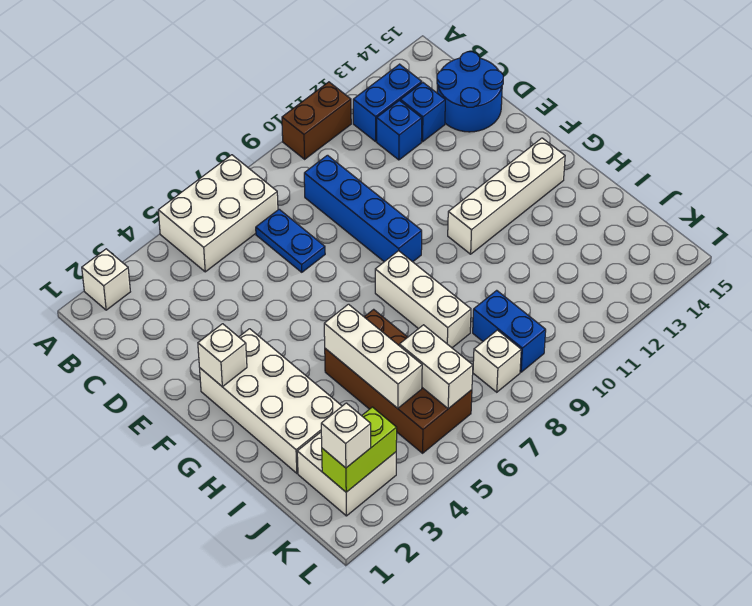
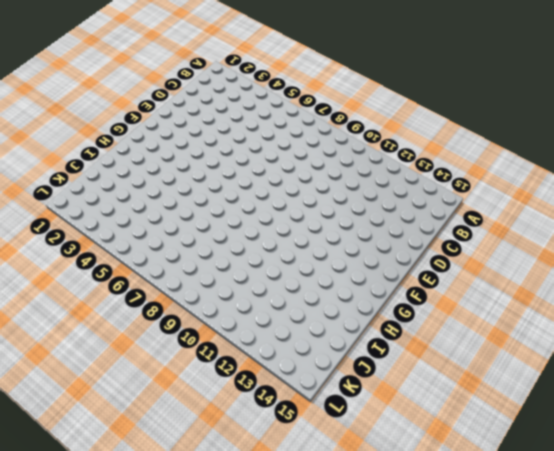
none -> white 1x1 brick [82,249,130,310]
none -> white 2x3 brick [158,155,278,272]
none -> brown 1x2 brick [282,82,351,159]

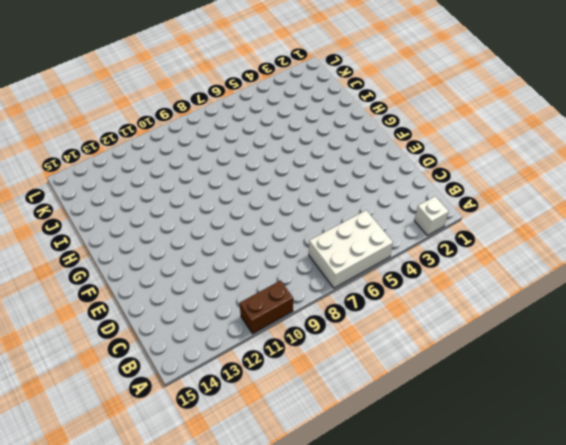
none -> blue 1x2 brick [353,64,422,141]
none -> blue 1x2 plate [256,209,325,272]
none -> blue 1x4 brick [304,155,422,262]

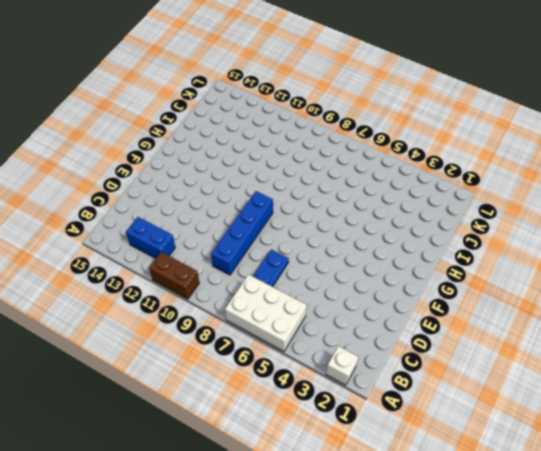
none -> blue 1x1 brick [377,100,422,160]
none -> blue 1x1 brick [400,83,445,142]
none -> blue 2x2 round brick [437,52,503,132]

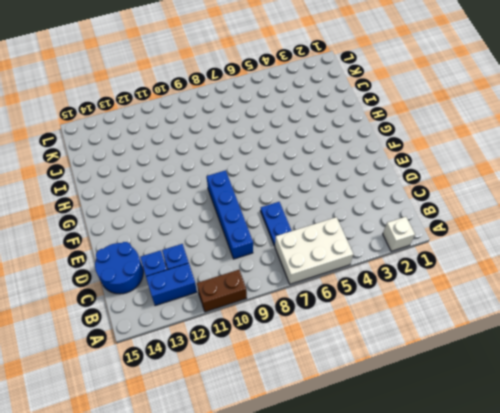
none -> white 2x4 brick [200,329,342,473]
none -> white 1x3 brick [375,251,471,348]
none -> white 1x4 brick [448,138,565,254]

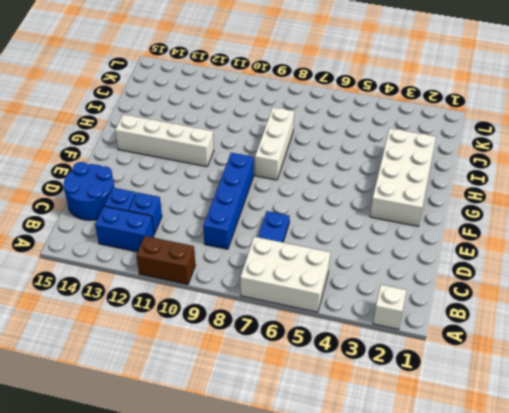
none -> brown 2x4 brick [325,309,472,453]
none -> white 2x2 brick [297,432,396,516]
none -> blue 1x2 brick [473,290,546,372]

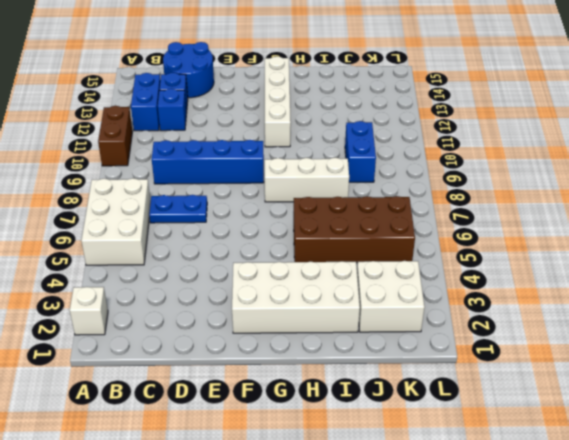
blue 1x2 brick [345,121,376,182] -> blue 1x2 brick turned to [473,290,546,372]
none -> white 1x1 brick [473,330,521,392]
none -> white 1x1 brick [198,324,247,387]
none -> white 1x3 brick [324,304,422,408]

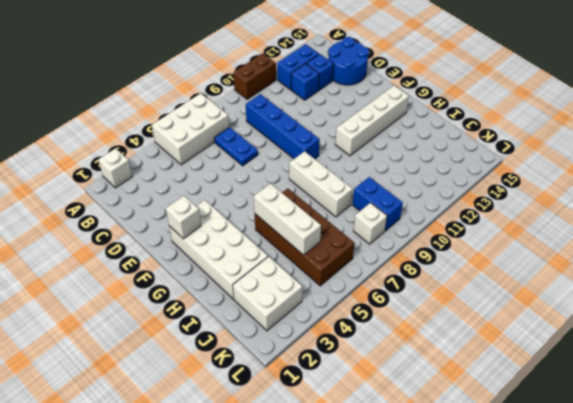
none -> white 1x2 brick [399,325,473,409]
none -> lime 1x2 brick [322,407,397,492]
none -> white 1x1 brick [321,403,371,468]

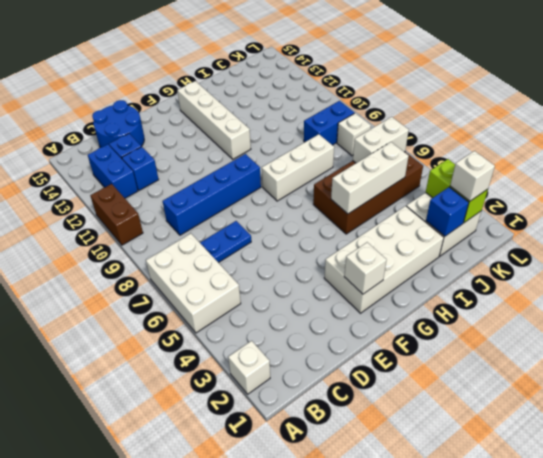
blue 1x1 brick [426,187,469,236] -> none

